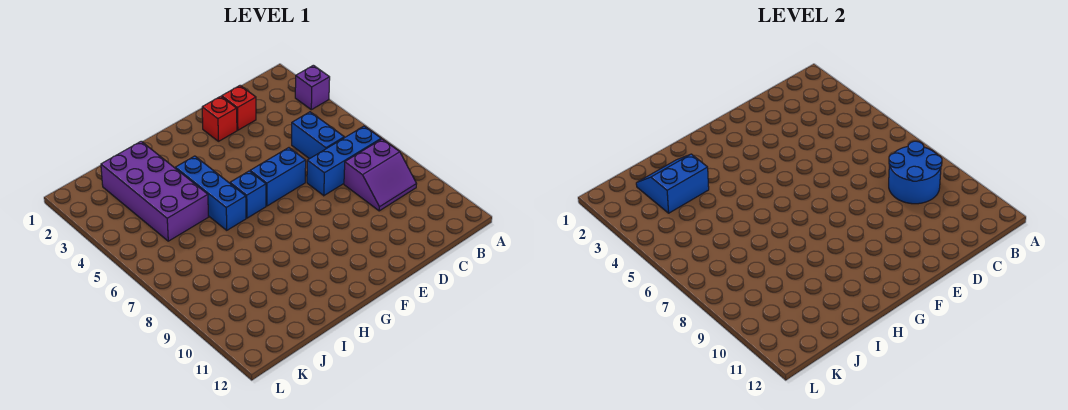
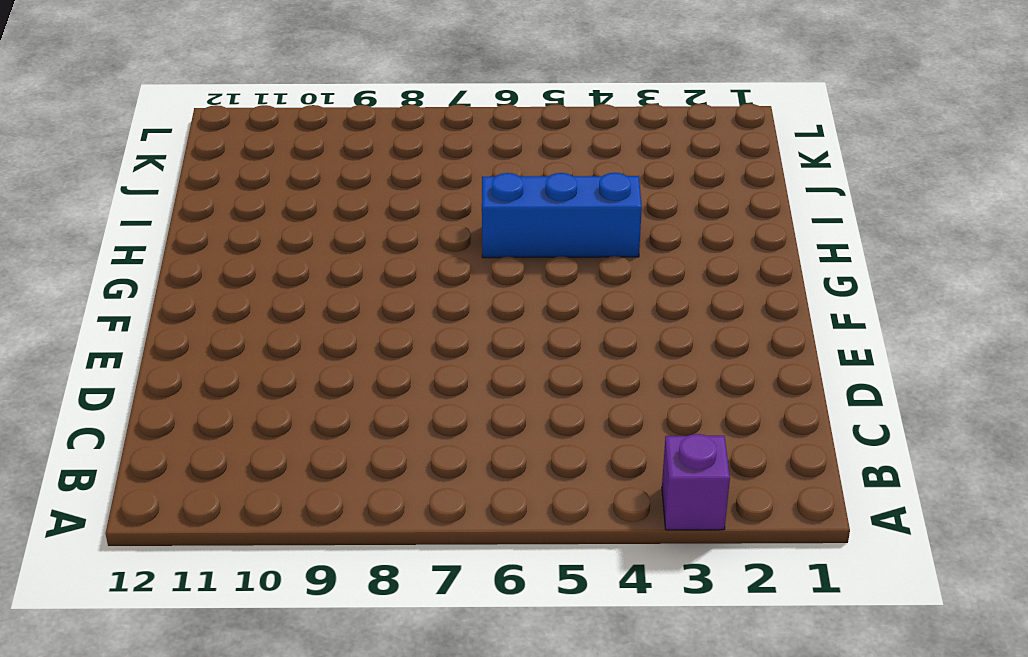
none -> blue 1x3 brick [307,126,381,196]
none -> purple 2x2 slope [344,139,416,211]
none -> blue 1x2 brick [292,112,344,159]

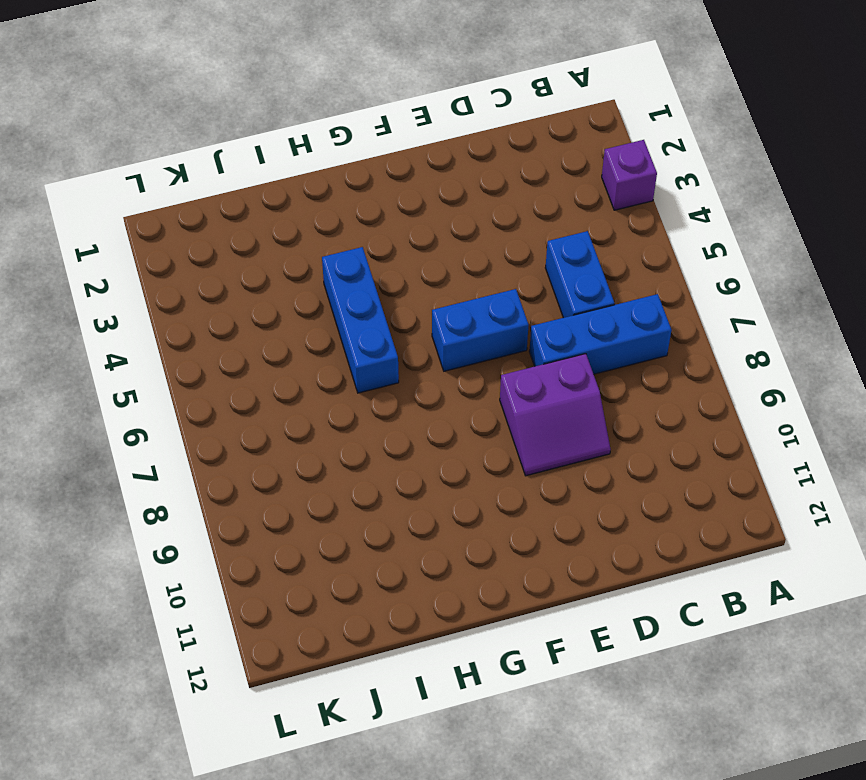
purple 2x2 slope [500,354,611,476] -> purple 2x2 slope moved to [344,139,416,211]
none -> red 1x1 brick [222,86,256,130]
none -> red 1x1 brick [202,96,237,141]
none -> blue 1x1 brick [230,171,266,218]

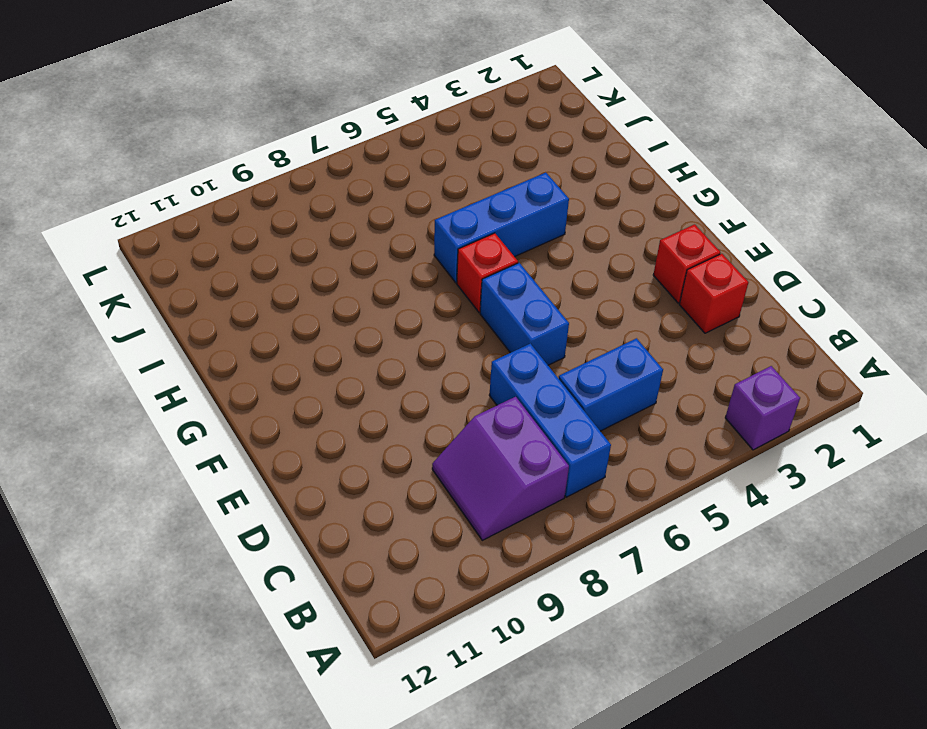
red 1x1 brick [457,233,518,313] -> blue 1x1 brick [230,171,266,218]
none -> purple 2x4 brick [101,141,208,241]
none -> blue 2x2 round brick [889,141,942,204]
none -> blue 2x2 slope [636,154,709,213]

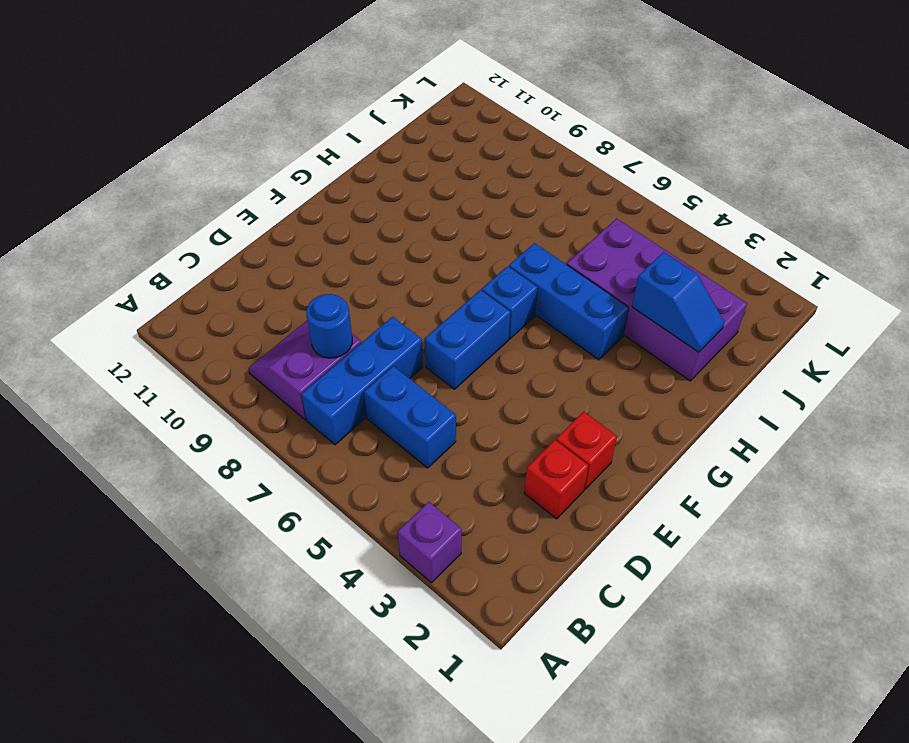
blue 1x1 round brick [307,294,352,358] -> blue 2x2 round brick [889,141,942,204]
blue 1x2 slope [632,252,724,352] -> blue 2x2 slope [636,154,709,213]

